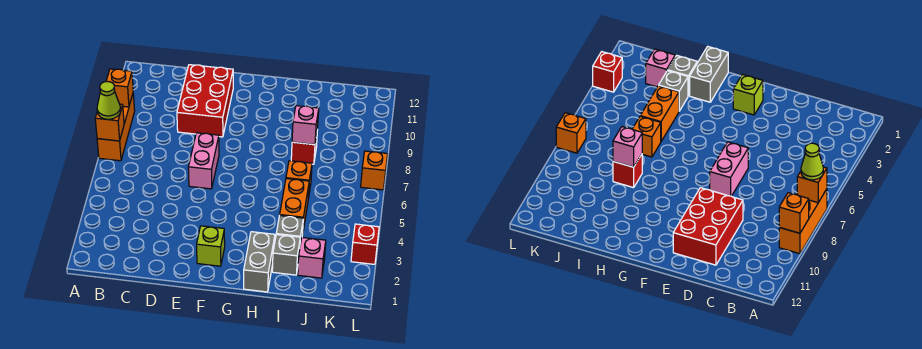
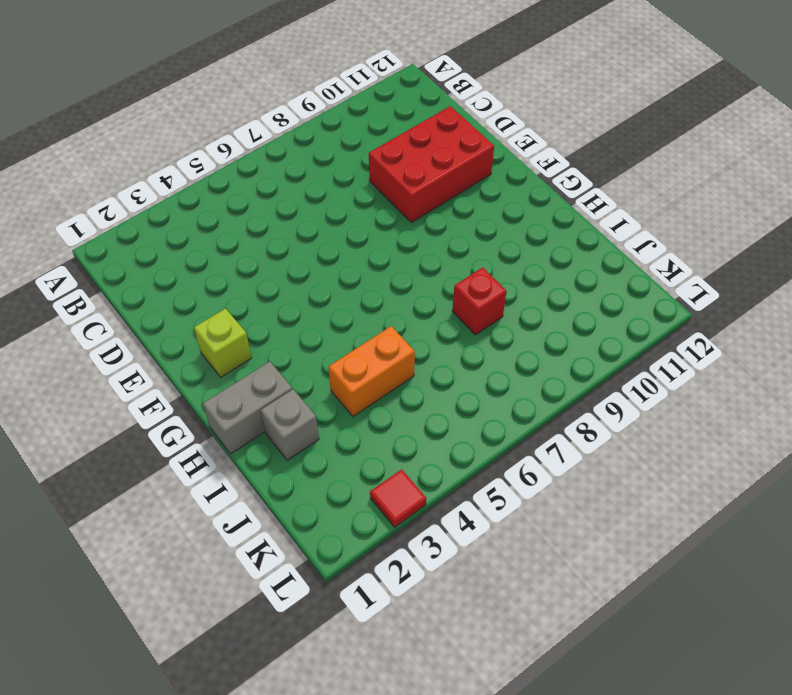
red 1x1 tile [370,469,426,527] -> red 1x1 brick [351,224,379,264]
none -> orange 1x3 brick [97,94,135,161]
none -> pink 1x2 brick [188,133,219,189]
none -> grey 1x1 brick [276,215,303,244]

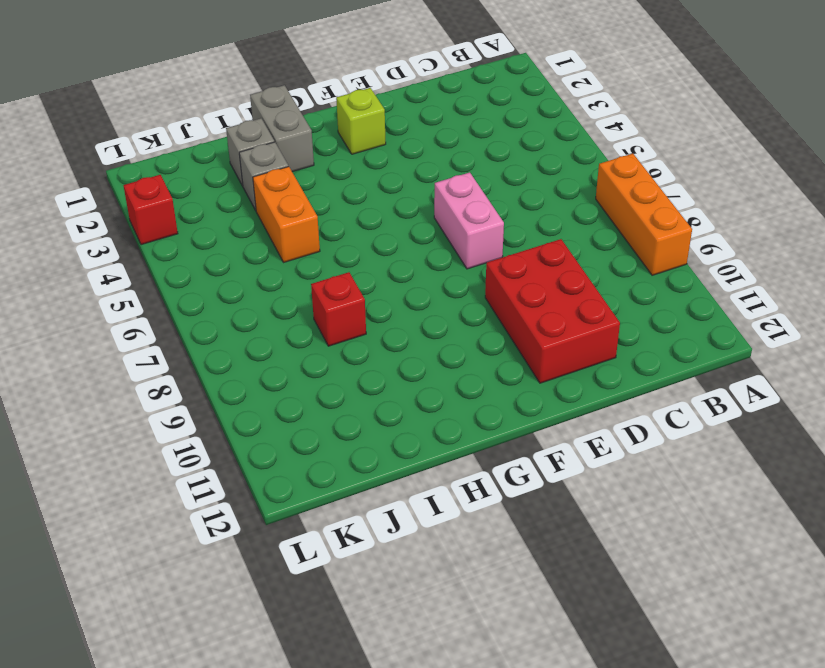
none -> orange 1x1 brick [286,161,312,198]
none -> pink 1x1 brick [298,238,326,278]
none -> orange 1x1 brick [361,151,388,190]

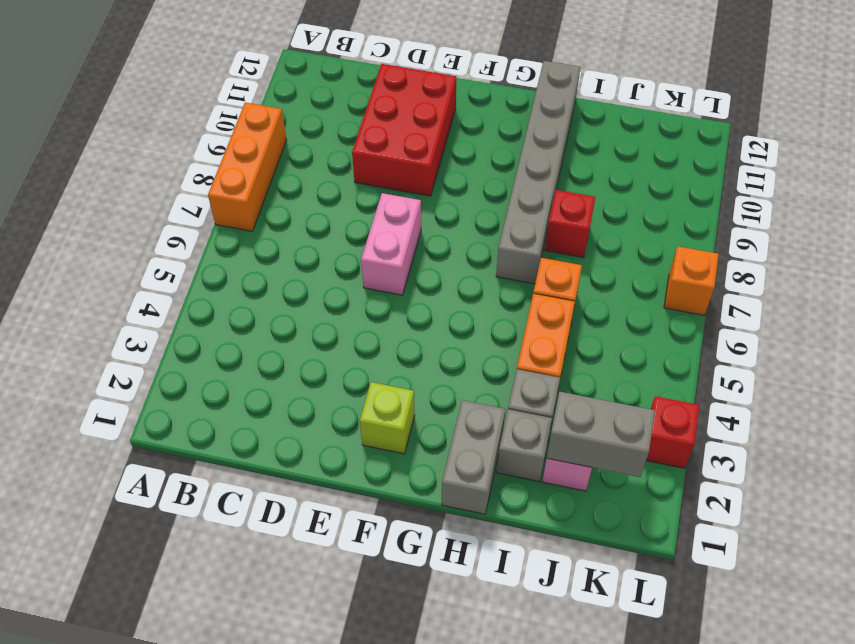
grey 1x6 brick [496,61,580,284] -> none
grey 1x2 brick [547,392,655,477] -> none
none -> orange 1x1 brick [95,104,124,141]
none -> orange 1x1 brick [106,69,133,107]
none -> pink 1x1 brick [292,106,319,145]

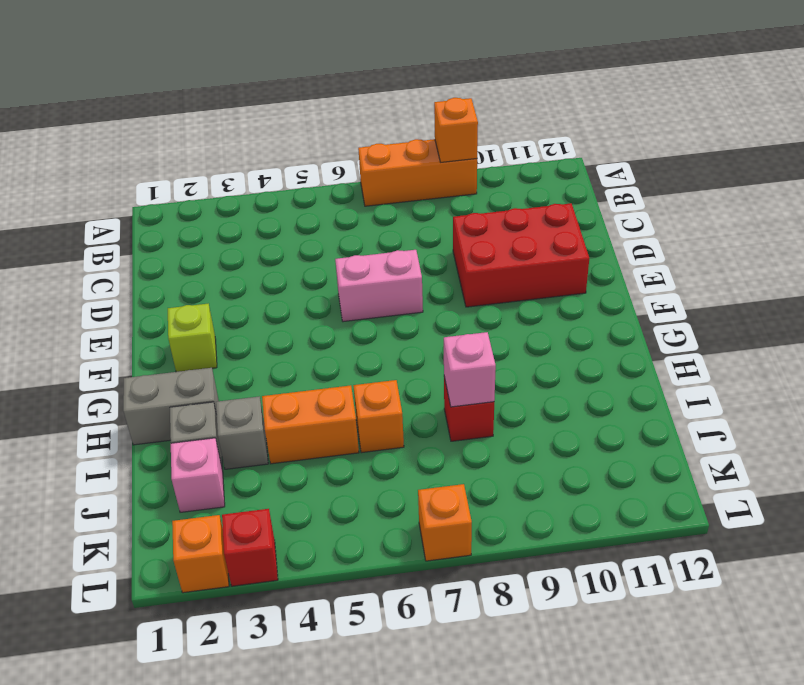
orange 1x1 brick [172,515,229,593] -> orange 1x1 brick moved to [95,104,124,141]
none -> lime 1x1 cone [97,82,121,119]

